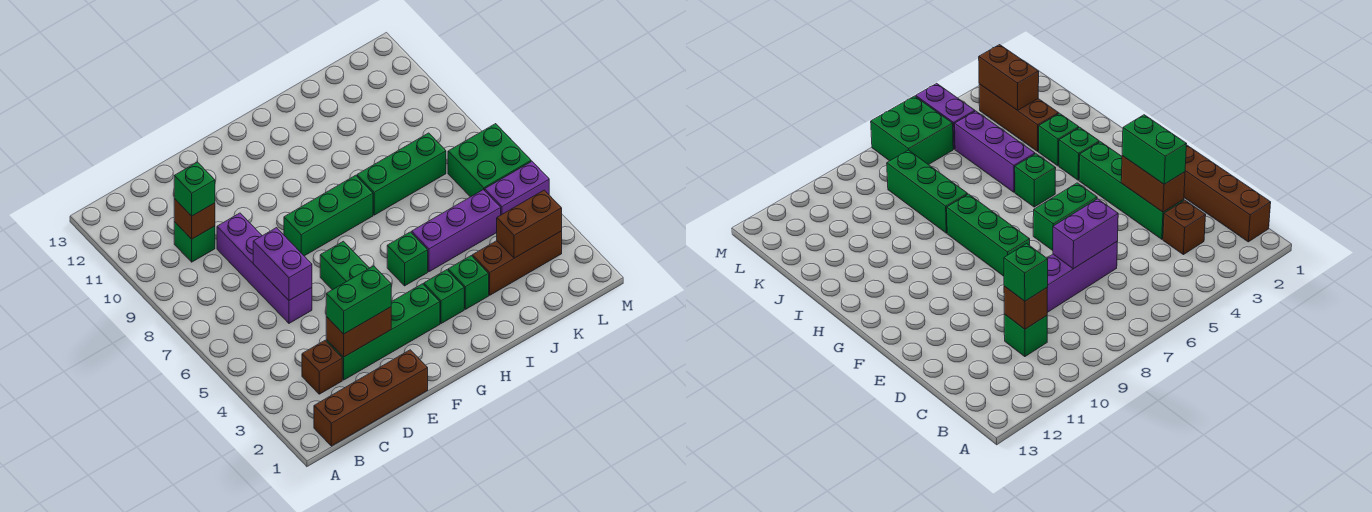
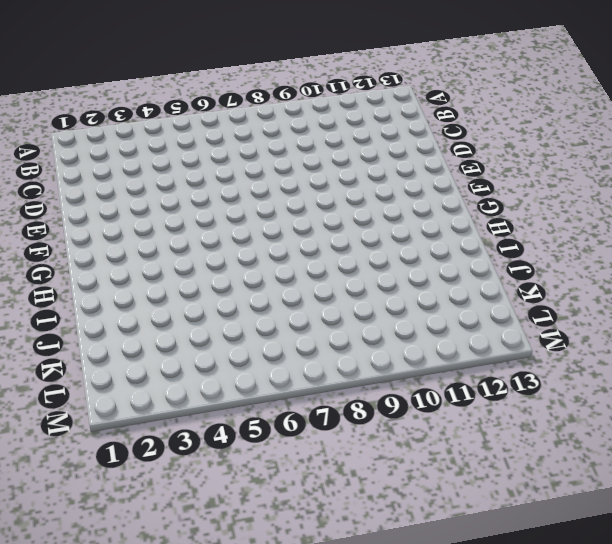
none -> brown 1x4 brick [314,350,428,446]
none -> brown 1x1 brick [302,341,342,394]
none -> green 1x1 brick [174,222,215,262]

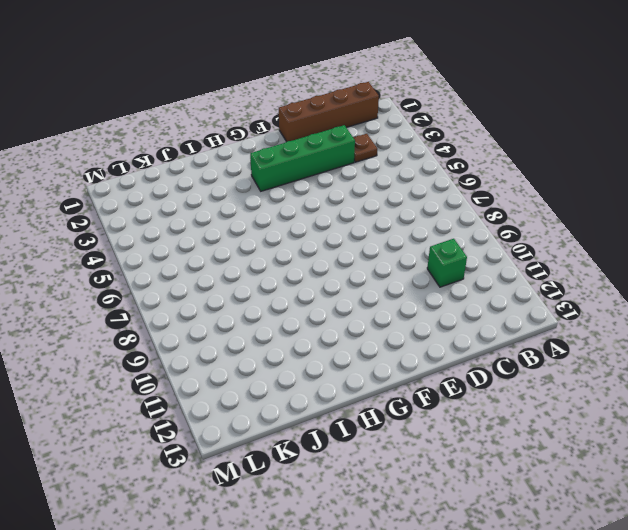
brown 1x1 plate [354,134,377,162] -> brown 1x1 brick [302,341,342,394]
none -> purple 1x4 brick [217,213,312,323]
none -> green 1x2 brick [320,241,369,290]
none -> green 1x3 brick [284,175,373,256]

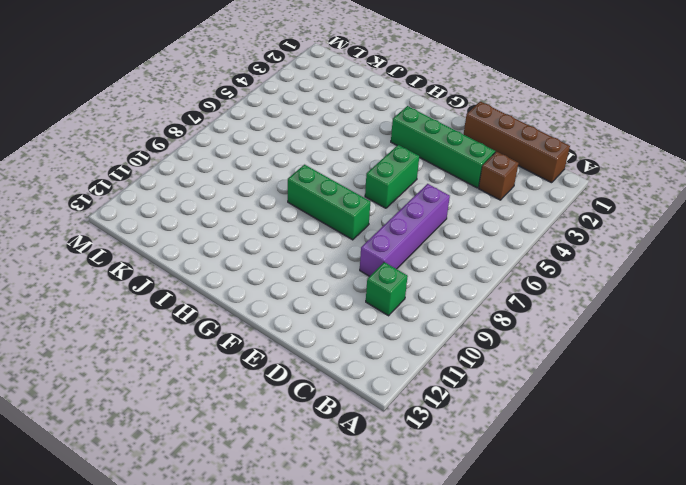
none -> green 1x1 brick [424,270,464,324]
none -> green 1x1 brick [387,232,428,286]
none -> green 1x1 brick [448,256,489,309]

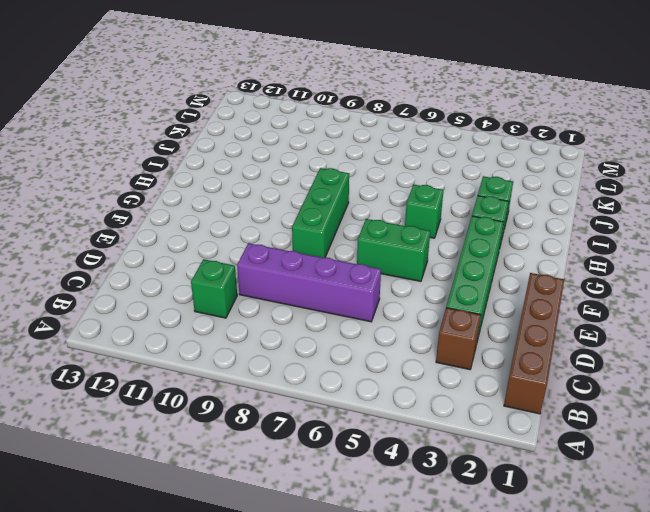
none -> purple 1x3 brick [412,190,501,272]
none -> green 1x3 brick [357,133,446,215]
none -> brown 1x3 brick [472,231,562,295]

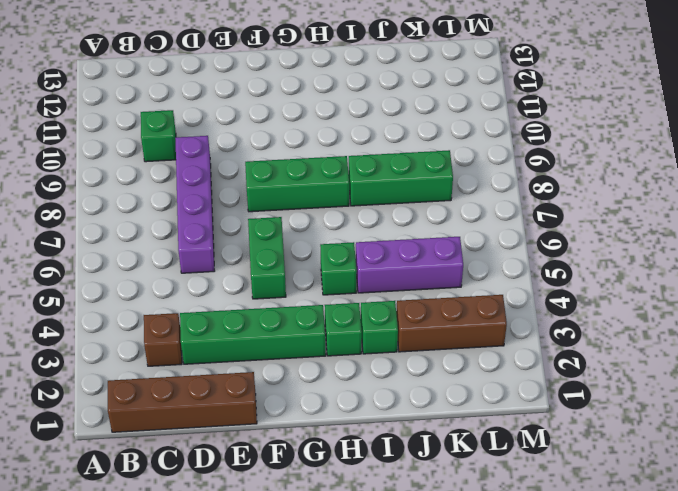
none -> purple 1x2 brick [485,161,549,215]
none -> green 2x2 brick [448,124,531,197]
none -> brown 1x1 brick [174,199,215,239]

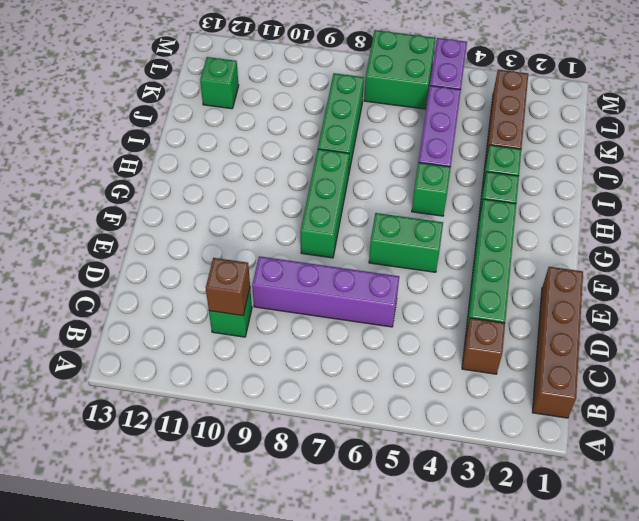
green 1x1 brick [200,57,239,109] -> green 1x1 brick moved to [174,162,215,216]
none -> brown 1x2 brick [326,307,391,357]
none -> purple 1x2 brick [253,228,312,300]
none -> brown 1x2 brick [497,190,562,258]

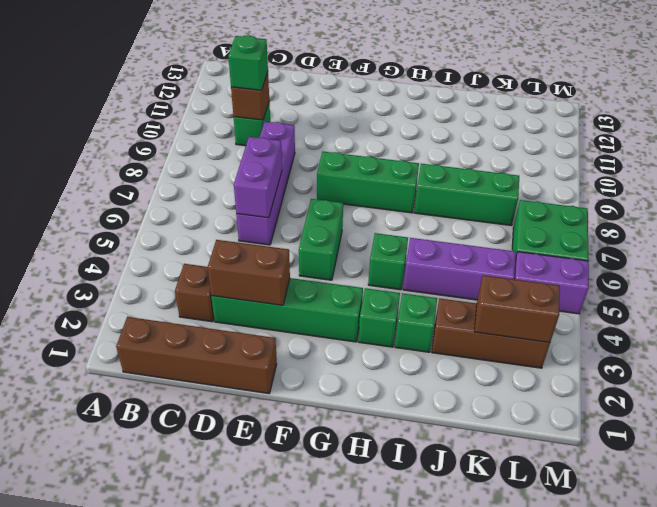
none -> green 1x2 brick [326,266,391,334]

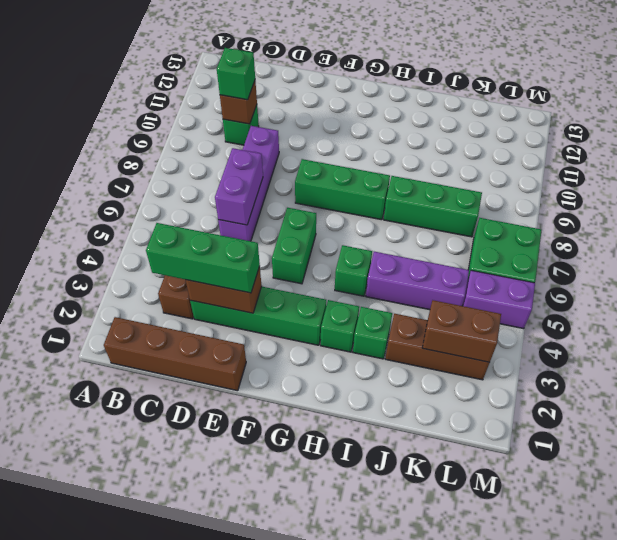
green 1x3 brick [146,223,260,293] -> green 1x2 brick [326,266,391,334]

